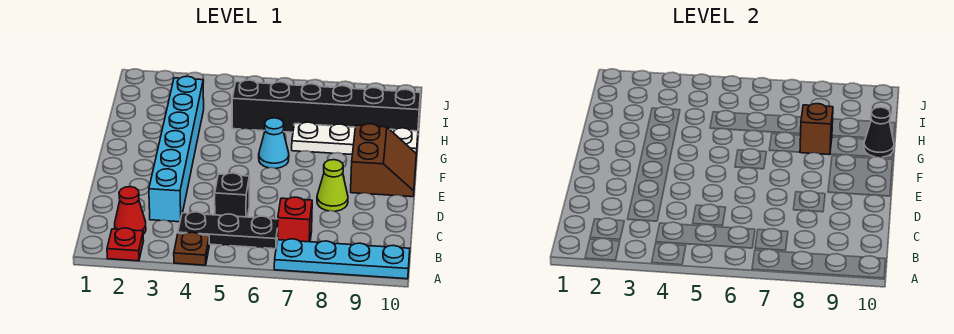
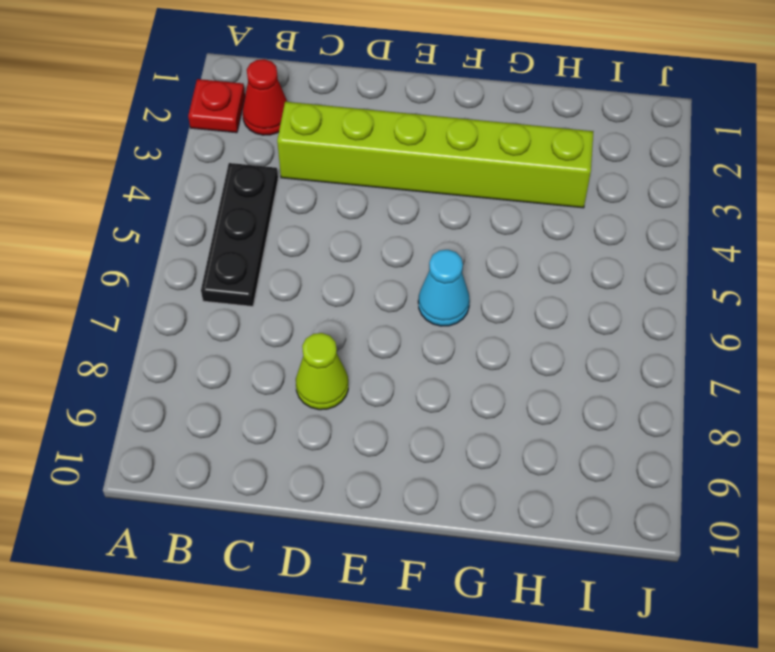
lime 1x6 brick [277,102,594,208] -> cyan 1x6 brick [149,76,204,222]
none -> brown 1x1 plate [174,232,209,265]
none -> cyan 1x4 plate [274,239,410,279]
none -> red 1x1 brick [278,197,312,242]

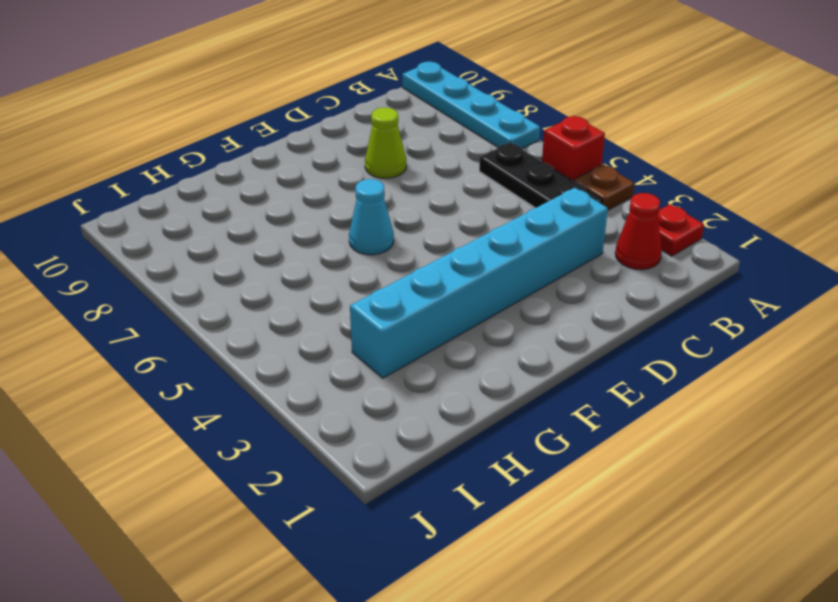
red 1x1 brick [542,116,605,181] -> red 1x1 brick moved to [278,197,312,242]
none -> black 1x1 brick [215,173,249,217]
none -> brown 2x2 slope [351,124,416,197]
none -> white 1x4 plate [292,122,418,154]

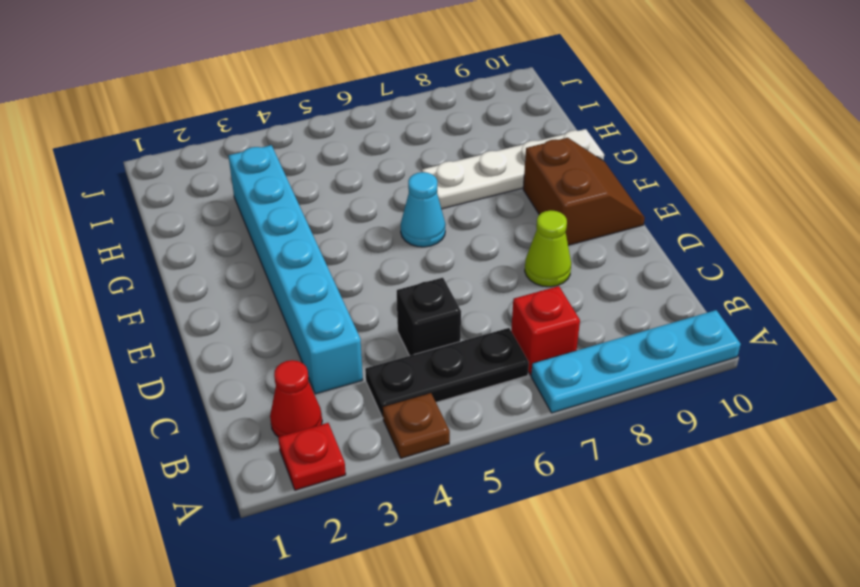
none -> black 1x6 brick [232,80,420,132]
none -> brown 1x1 brick [800,104,833,155]
none -> black 1x1 cone [864,107,894,157]

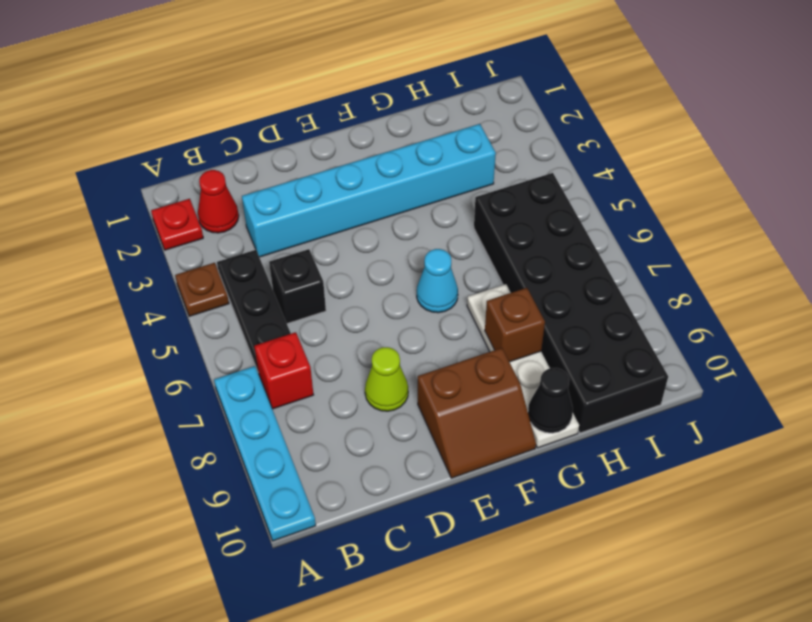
black 2x6 brick [474,173,668,433] -> black 1x6 brick [232,80,420,132]

